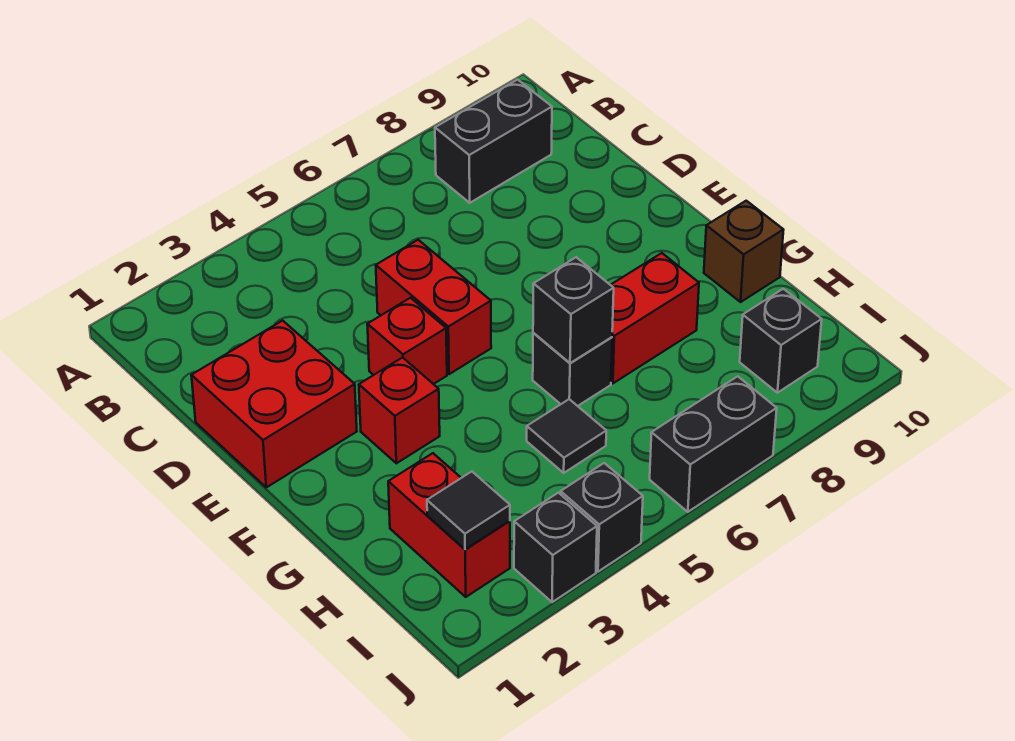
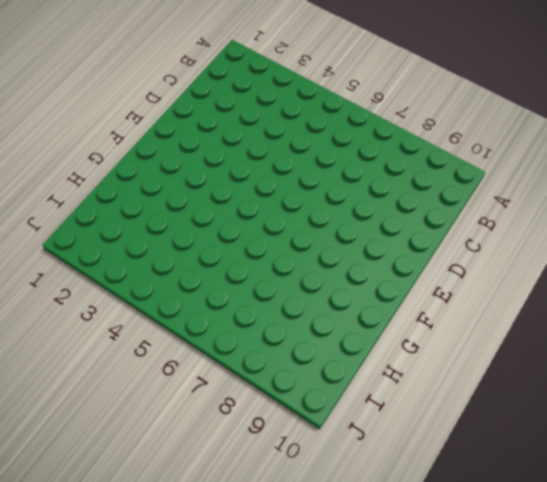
none -> black 1x2 brick [435,80,552,203]
none -> red 2x2 brick [191,321,357,487]
none -> red 1x2 brick [376,240,491,374]

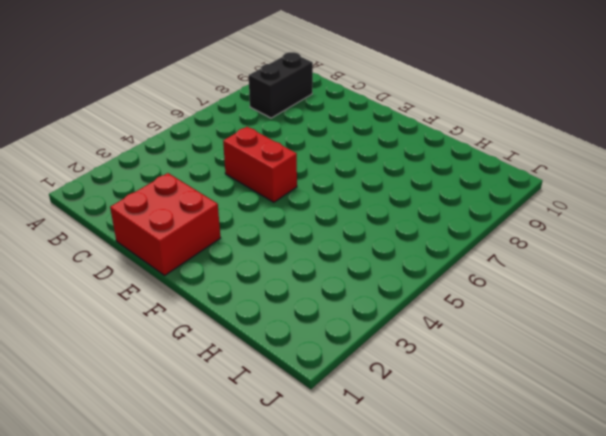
none -> red 1x1 brick [367,298,447,384]
none -> red 1x1 brick [359,358,440,463]
none -> black 1x1 brick [533,333,612,406]

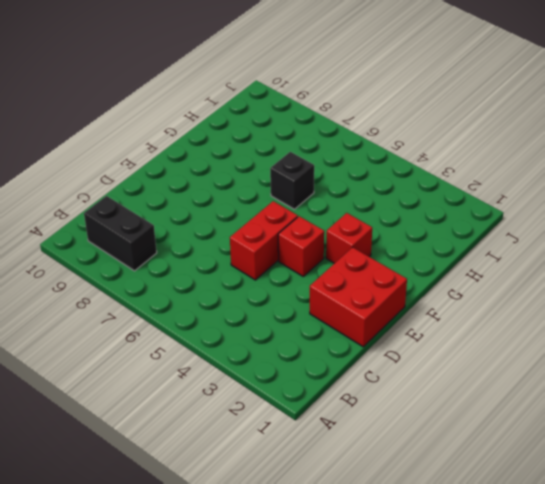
none -> red 1x2 brick [611,253,699,383]
none -> brown 1x1 brick [704,201,783,302]
none -> red 1x2 brick [388,453,510,597]

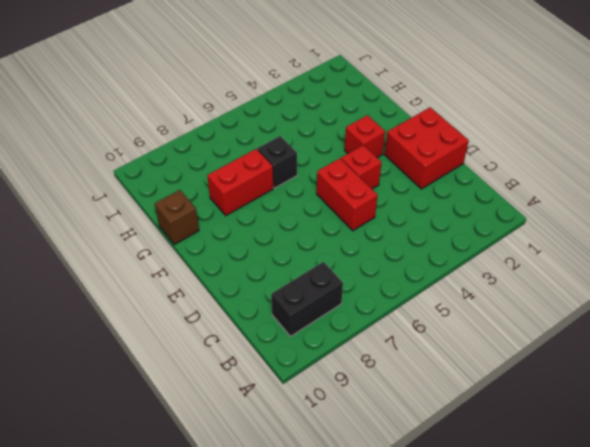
none -> red 1x2 brick [388,453,510,597]
none -> black 1x1 tile [527,399,606,473]
none -> black 1x1 brick [740,289,822,393]

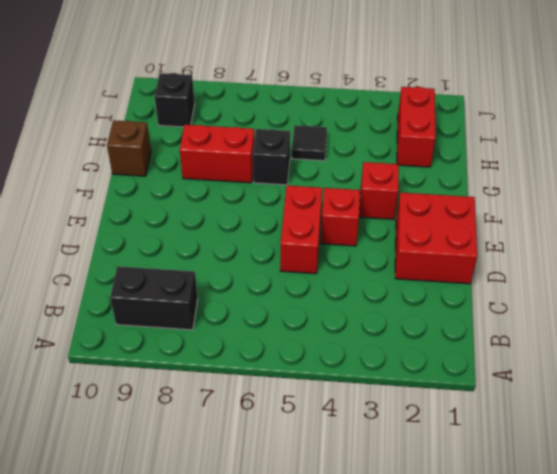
none -> black 1x1 brick [514,493,597,602]
none -> black 1x1 brick [561,463,643,572]
none -> black 1x2 brick [650,376,777,512]

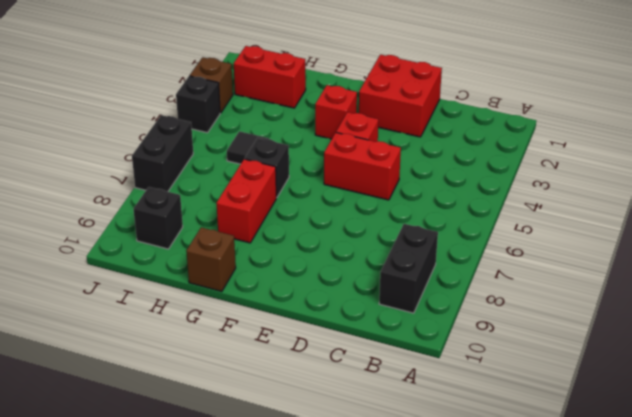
brown 1x1 brick [190,57,233,113] -> black 1x1 brick [514,493,597,602]
none -> black 1x1 brick [533,257,614,363]
none -> black 1x1 tile [427,472,510,549]

